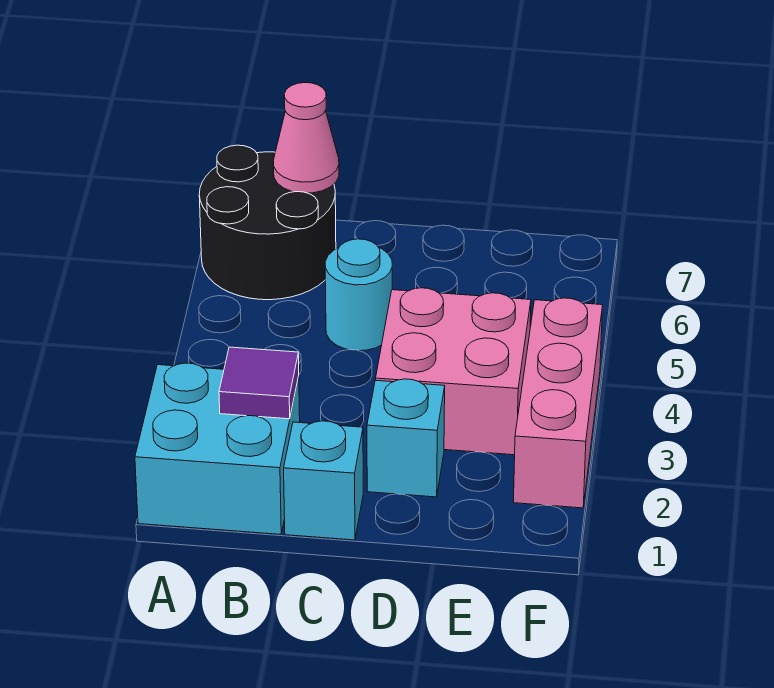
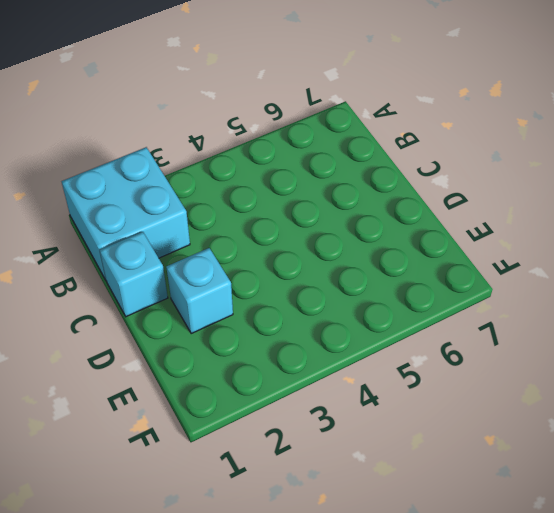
none -> black 2x2 round brick [199,145,336,300]
none -> cyan 1x1 round brick [325,239,392,351]

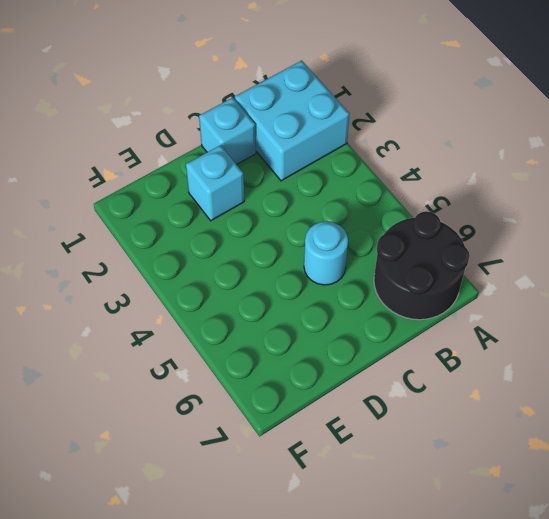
none -> pink 2x2 brick [376,288,531,455]
none -> pink 1x3 brick [514,298,603,508]

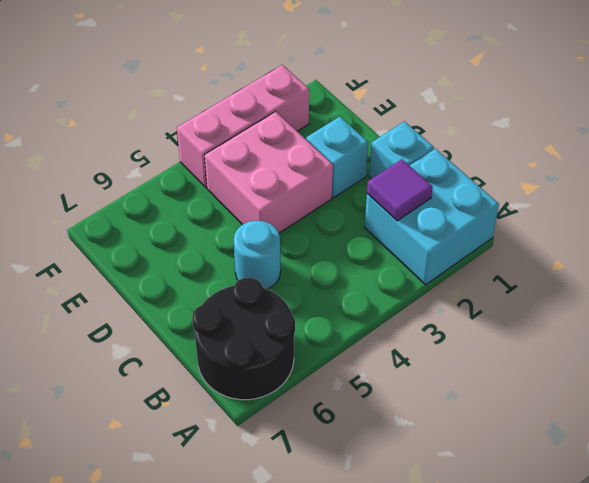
none -> pink 1x1 cone [273,83,339,193]

